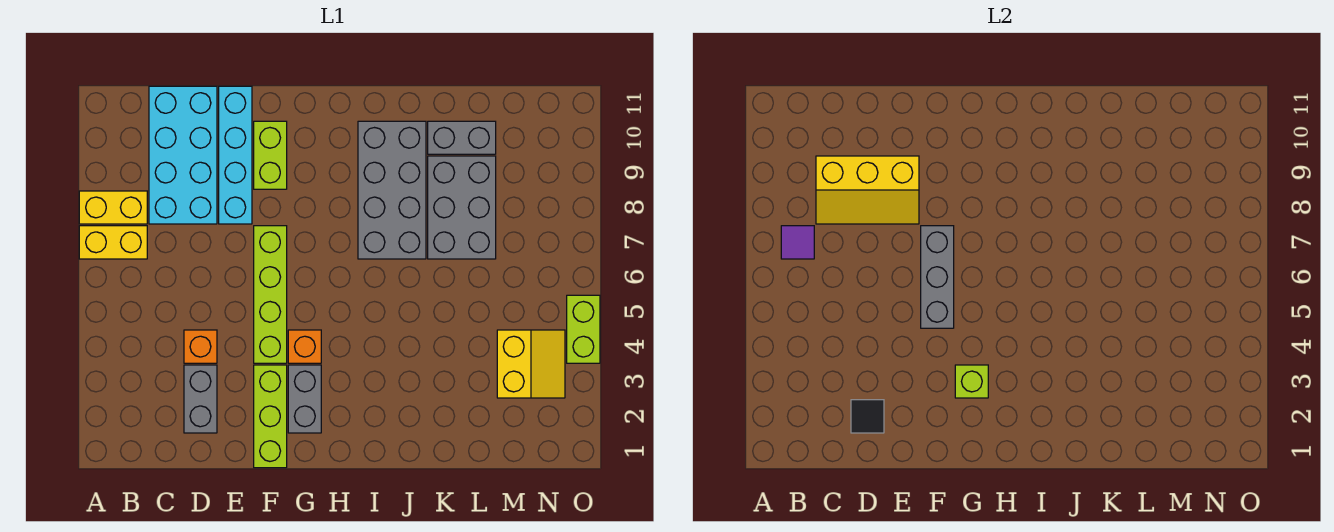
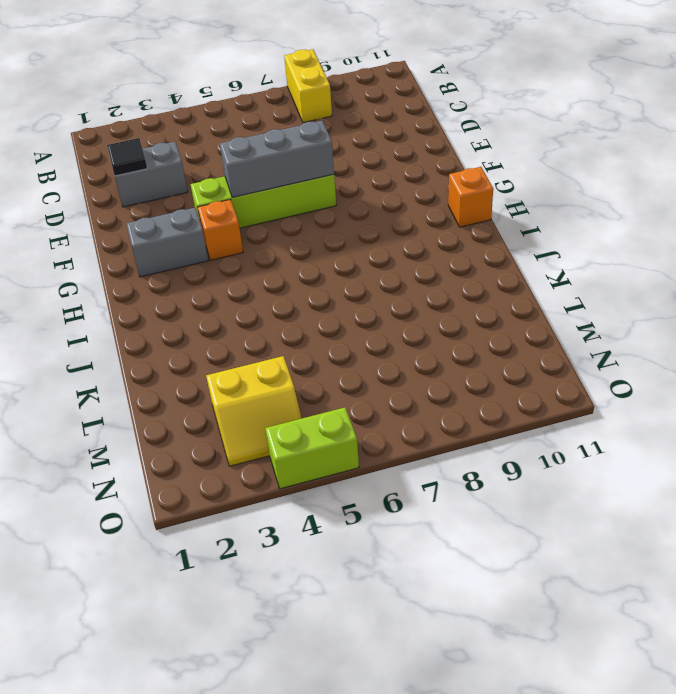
orange 1x1 brick [448,167,493,227] -> orange 1x1 brick moved to [184,330,217,363]
none -> yellow 1x2 brick [79,226,147,259]
none -> cyan 2x4 brick [149,86,217,224]
none -> cyan 1x4 brick [219,86,252,224]

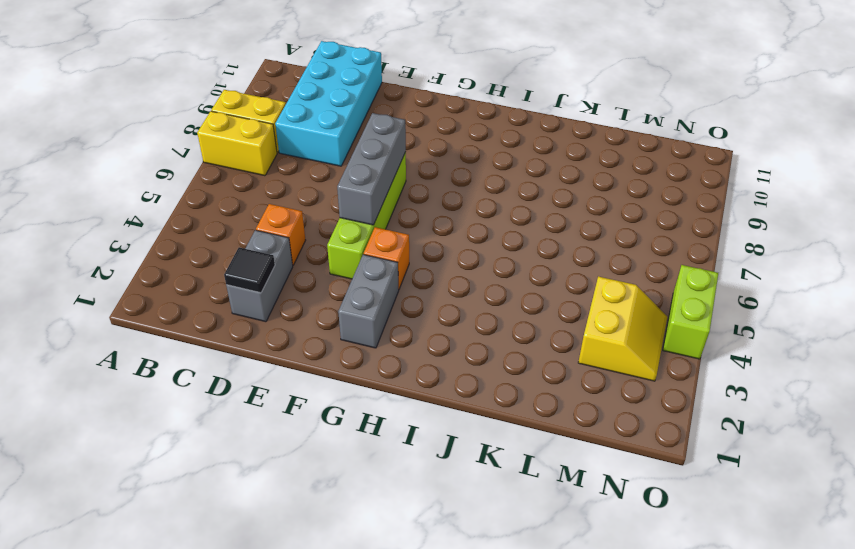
none -> cyan 1x4 brick [219,86,252,224]
none -> lime 1x3 brick [254,365,287,468]
none -> lime 1x2 brick [254,121,287,189]

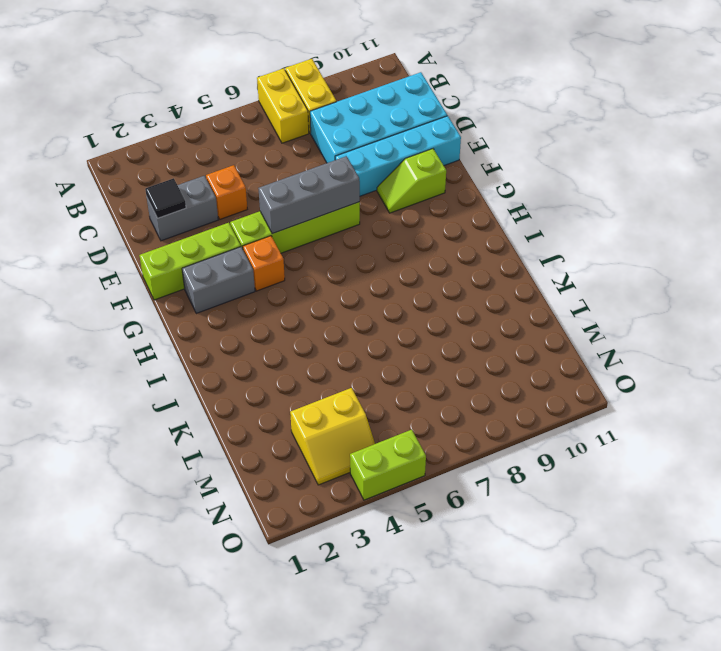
lime 1x2 slope [377,149,446,213] -> lime 1x2 brick [254,121,287,189]
none -> grey 2x4 brick [358,121,426,259]
none -> grey 2x3 brick [428,156,496,259]
none -> grey 1x2 brick [428,121,496,154]

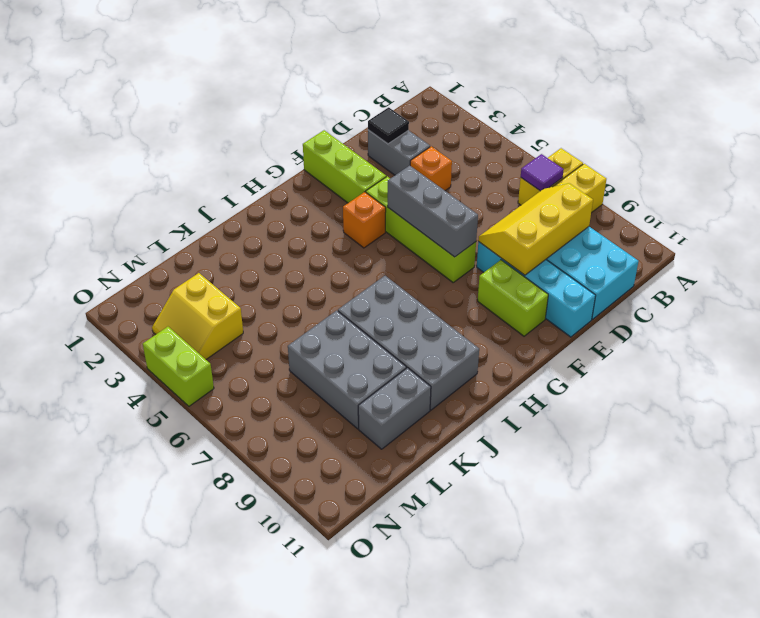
none -> grey 1x2 brick [288,365,321,433]
none -> lime 1x1 brick [955,365,988,398]

